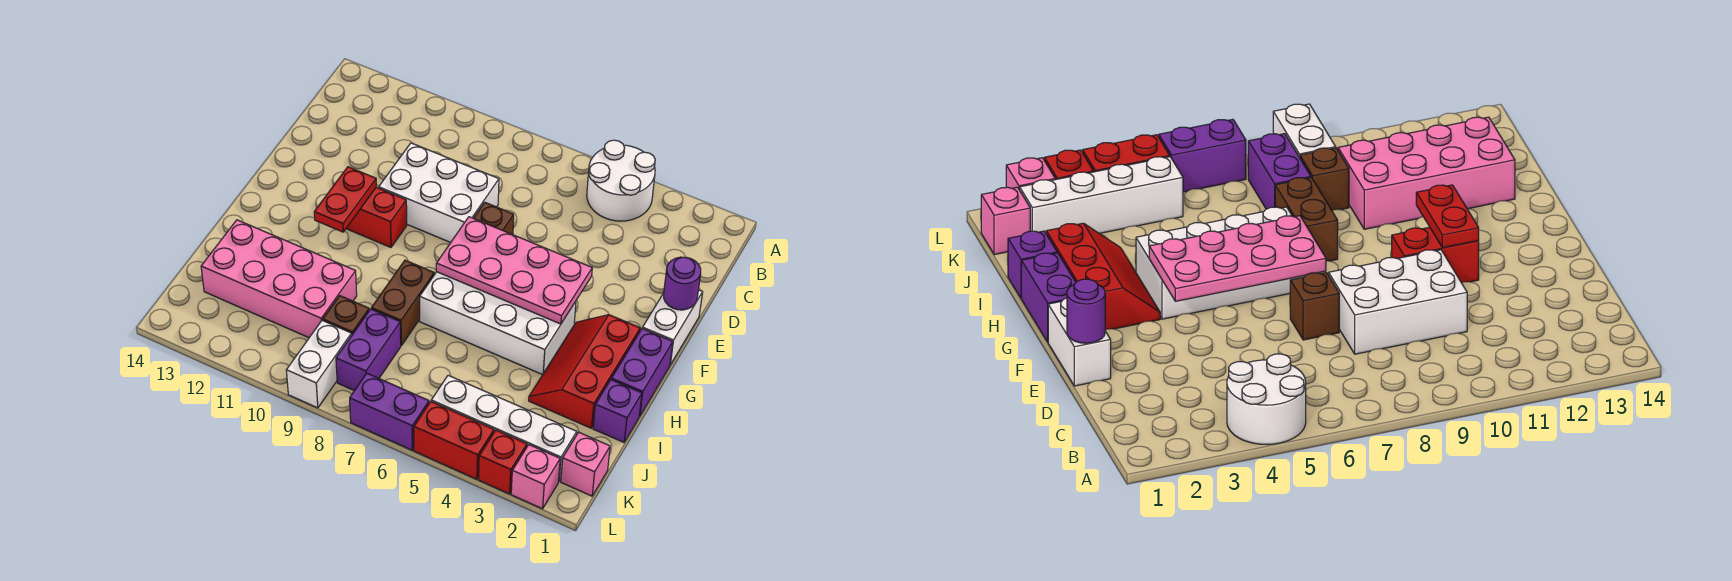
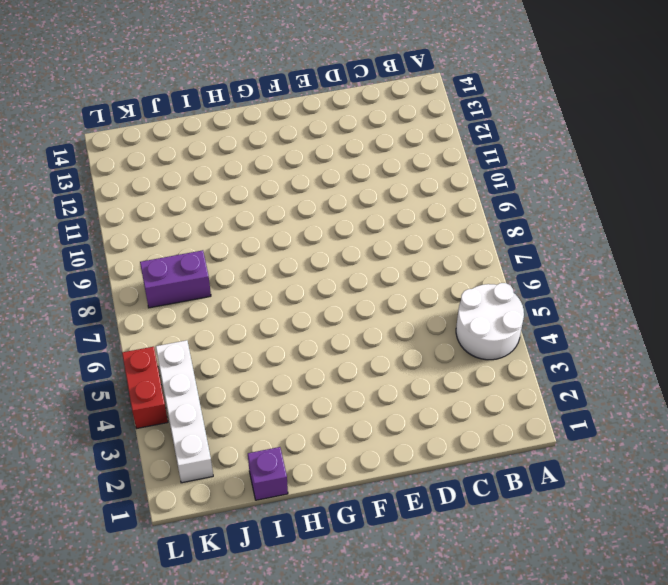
none -> white 2x3 brick [379,143,499,243]
none -> white 1x2 brick [642,290,703,365]
none -> brown 1x1 brick [474,203,514,235]

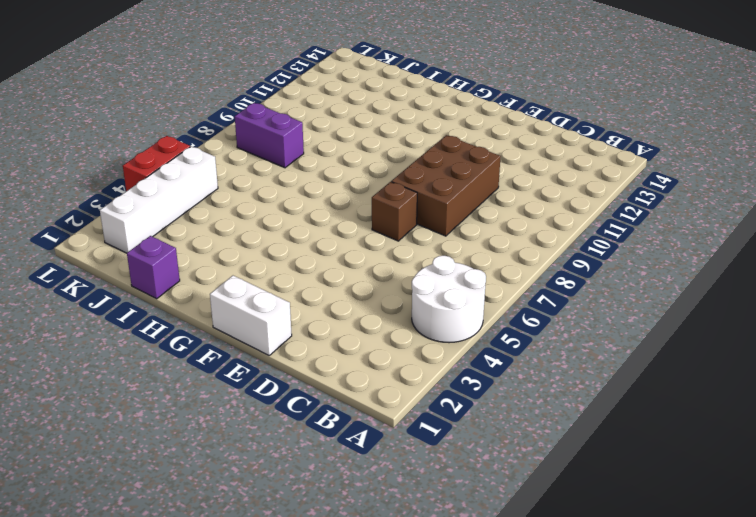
brown 2x3 brick [391,135,501,236] -> white 2x3 brick [379,143,499,243]
none -> red 1x2 brick [346,187,407,247]
none -> purple 1x2 brick [611,329,673,416]
none -> red 2x3 slope [529,315,640,428]

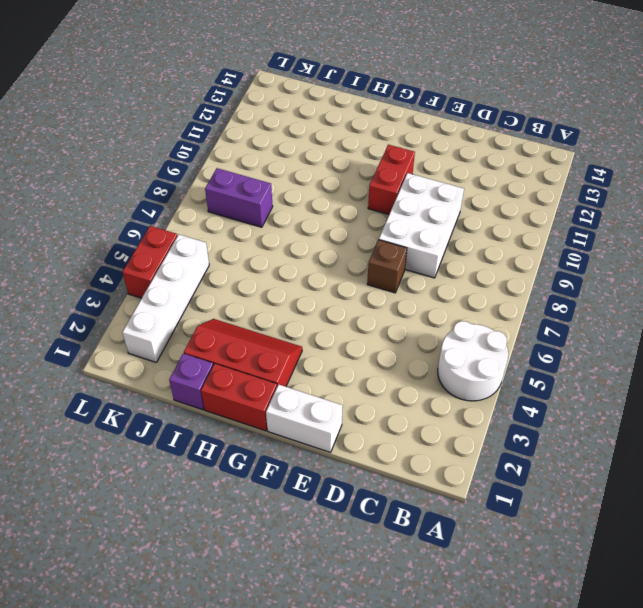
red 1x2 brick [201,364,277,431] -> purple 1x2 brick [611,329,673,416]
none -> white 2x4 brick [420,272,576,375]
none -> brown 1x2 brick [371,260,434,345]
none -> pink 2x4 brick [201,220,357,338]

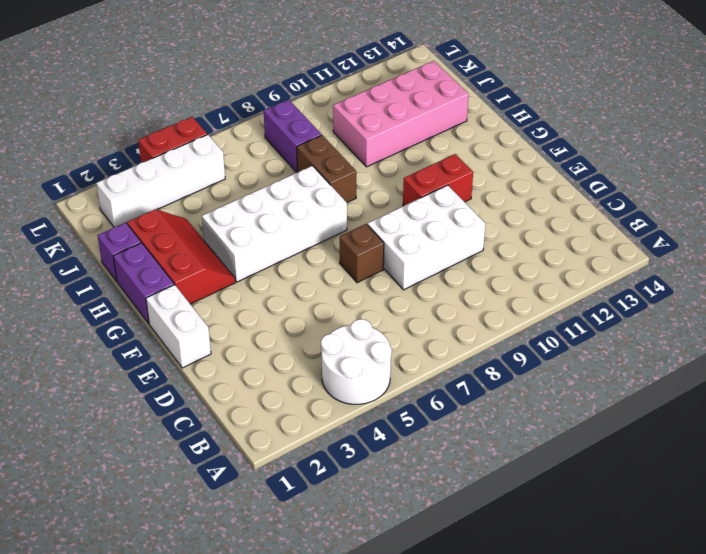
none -> brown 1x1 brick [323,296,369,334]
none -> pink 1x1 brick [561,432,610,496]
none -> white 1x2 brick [286,320,352,408]

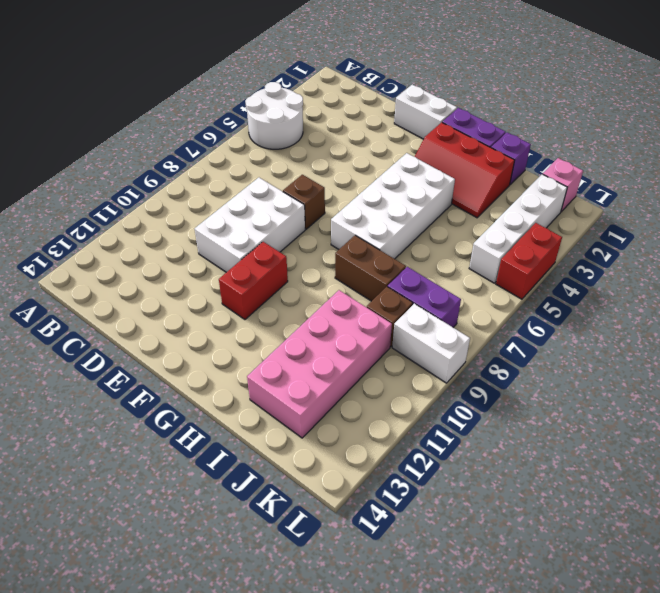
none -> pink 1x1 brick [511,445,560,509]
none -> red 1x1 brick [479,430,527,494]
none -> purple 1x2 brick [350,373,429,450]

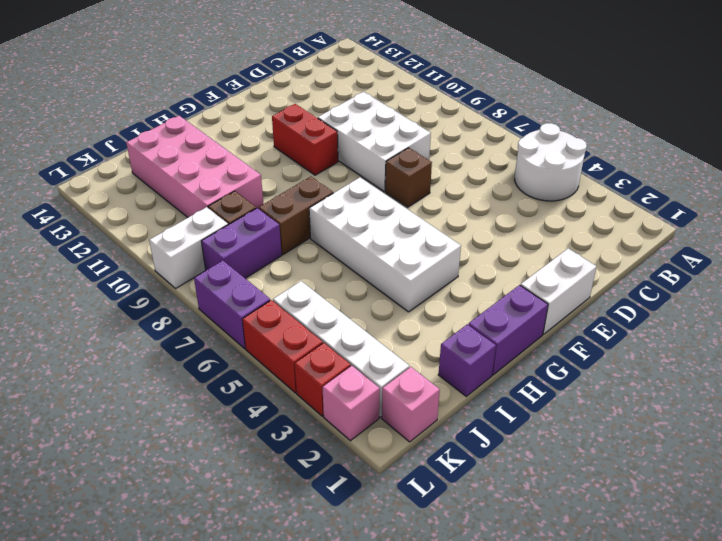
none -> red 2x3 slope [529,315,640,428]
none -> purple 1x1 round brick [664,257,701,310]
none -> pink 2x4 plate [436,217,592,324]

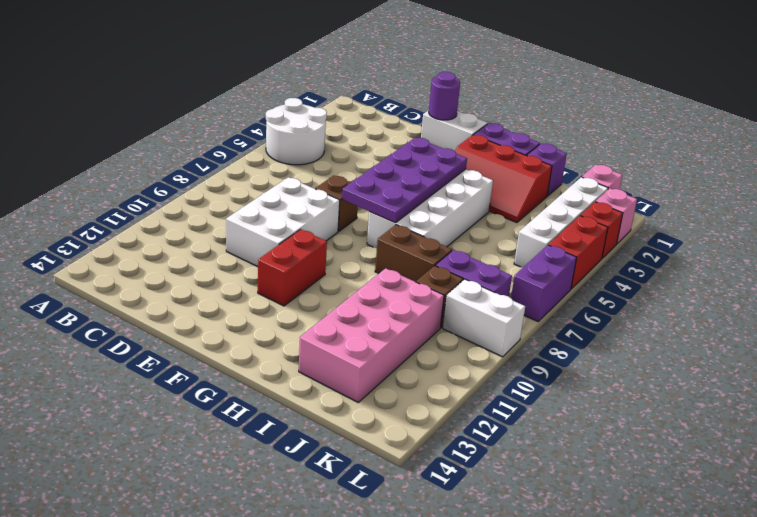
purple 2x4 plate [342,138,467,223] -> pink 2x4 plate [436,217,592,324]
none -> red 1x2 plate [314,167,376,232]

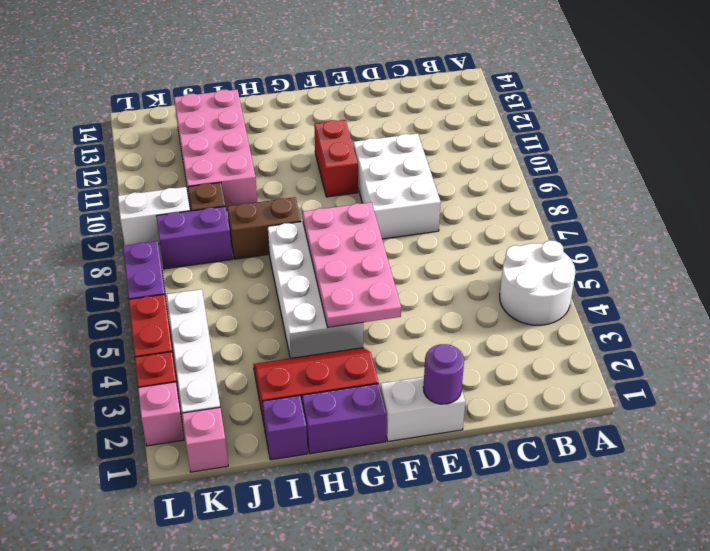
none -> brown 1x1 brick [474,203,514,235]
none -> red 1x2 plate [314,167,376,232]

